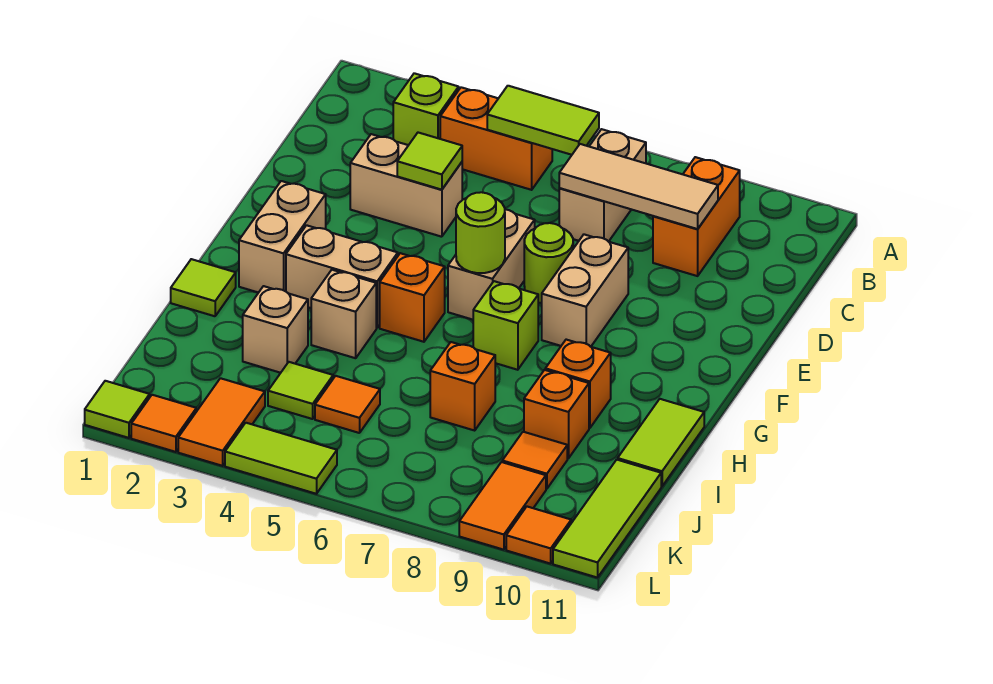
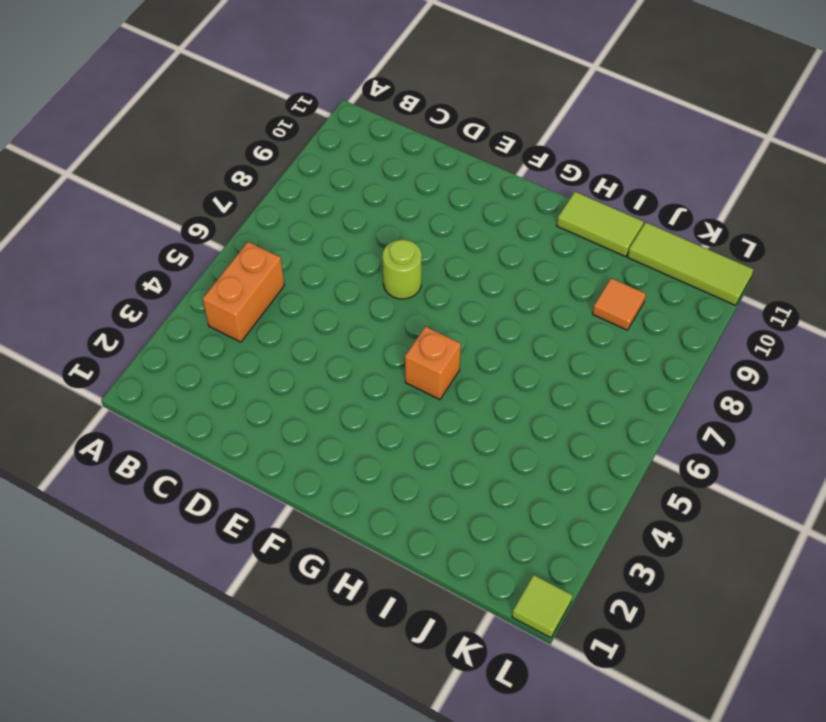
none -> lime 1x1 brick [393,73,459,145]
none -> tan 1x2 brick [559,129,646,242]
none -> orange 1x2 brick [653,157,740,276]
none -> tan 1x2 brick [350,134,462,237]

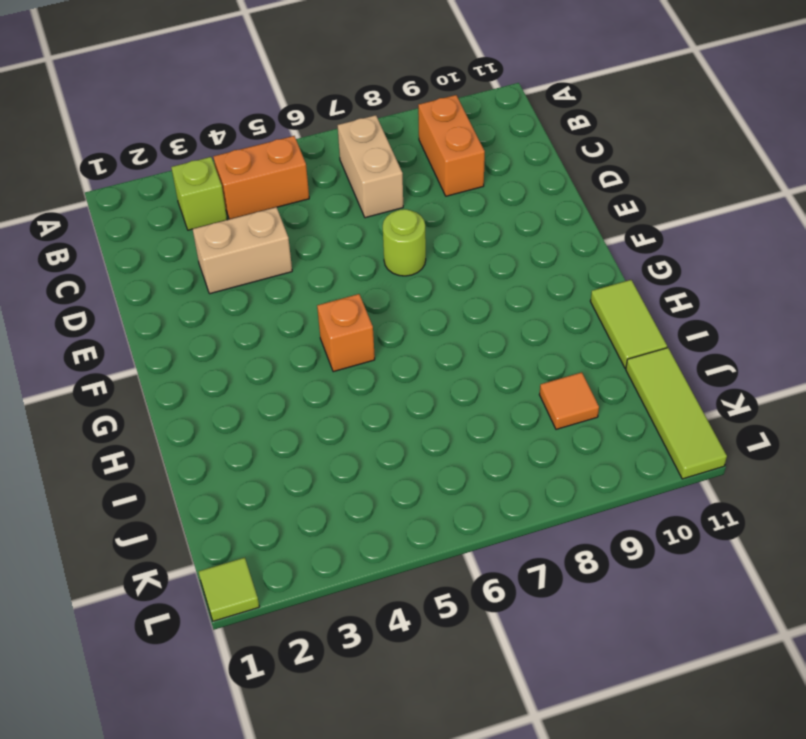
none -> tan 1x2 brick [448,209,535,320]
none -> tan 1x2 brick [542,234,628,347]
none -> tan 1x2 brick [239,181,326,293]
none -> tan 1x2 brick [286,225,398,328]

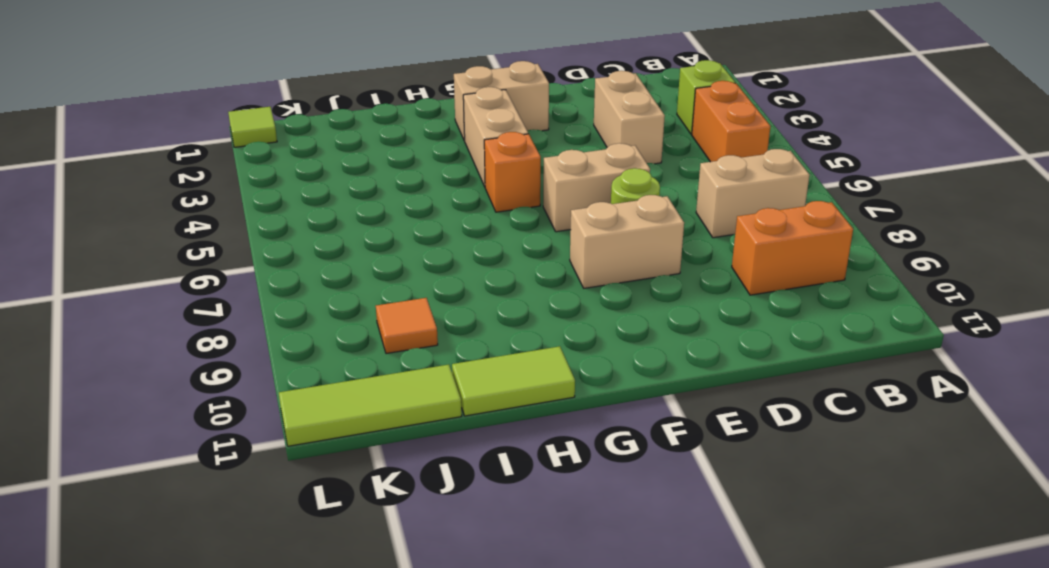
none -> lime 1x1 brick [473,281,538,370]
none -> lime 1x1 tile [171,259,236,316]
none -> tan 1x1 brick [311,270,376,358]
none -> orange 1x1 brick [545,340,611,428]

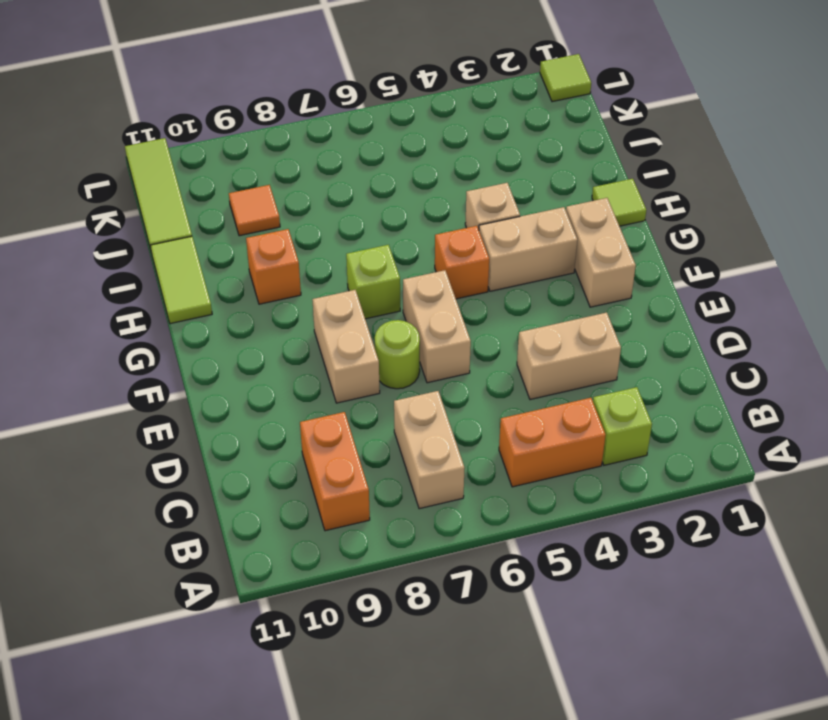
none -> tan 1x1 brick [243,286,308,373]
none -> orange 1x1 brick [430,342,495,430]
none -> orange 1x1 brick [524,370,589,458]
none -> lime 1x1 tile [268,362,333,419]

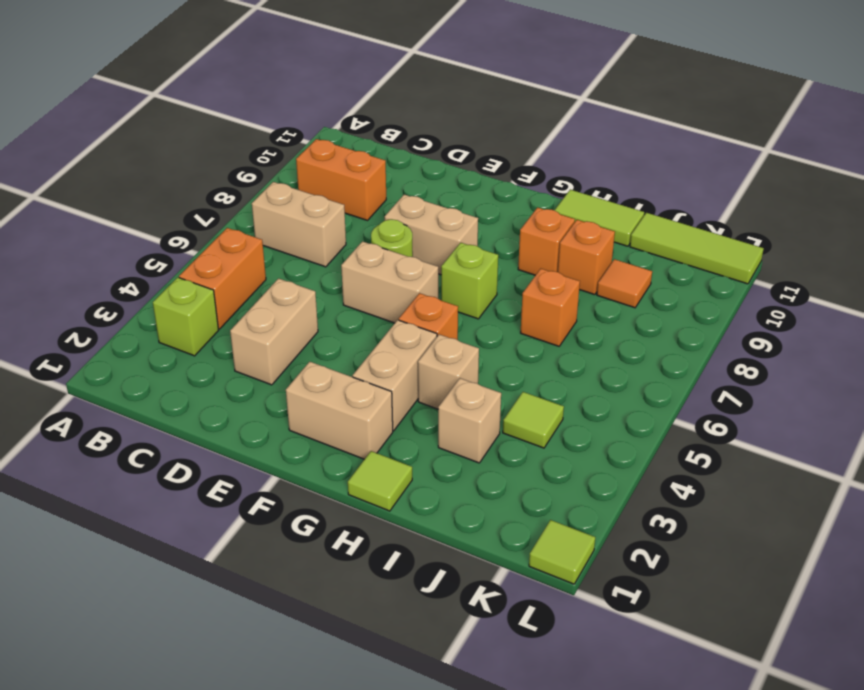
none -> orange 1x1 tile [315,376,380,433]
none -> orange 1x2 tile [178,378,265,466]
none -> orange 1x2 tile [459,462,546,550]
none -> orange 1x1 tile [131,395,196,452]

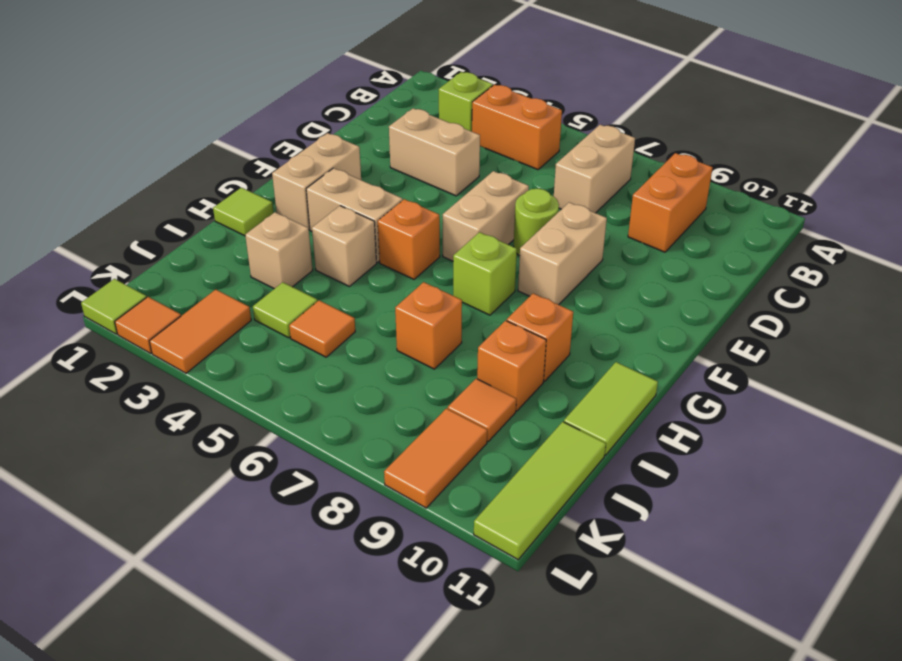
none -> lime 1x2 tile [225,423,337,494]
none -> orange 1x1 tile [506,507,571,564]
none -> lime 1x2 tile [487,86,599,155]
none -> tan 1x3 tile [559,144,718,229]

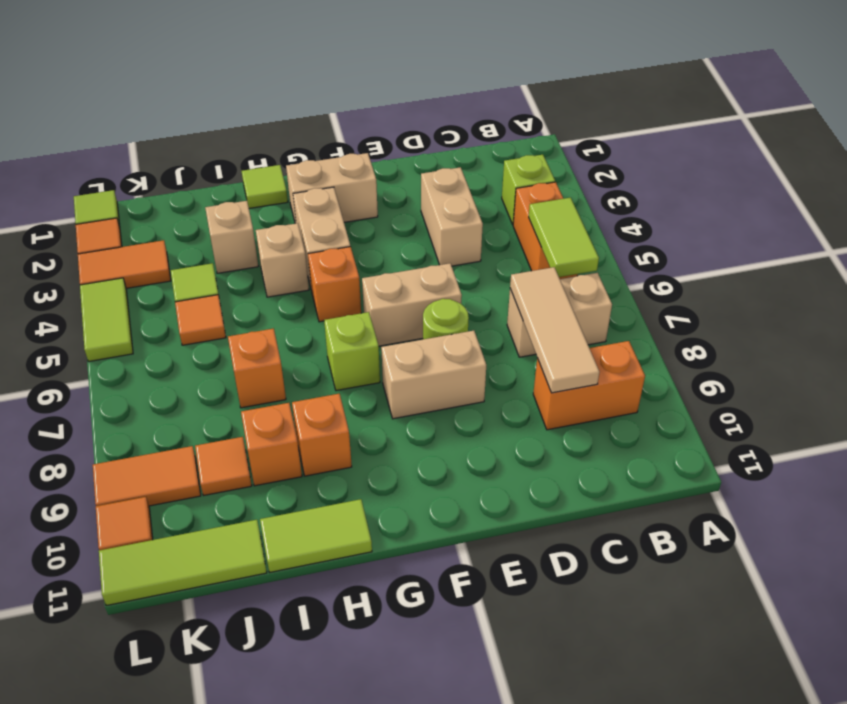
none -> lime 1x1 tile [397,133,462,190]
none -> lime 1x1 round brick [456,192,505,273]

